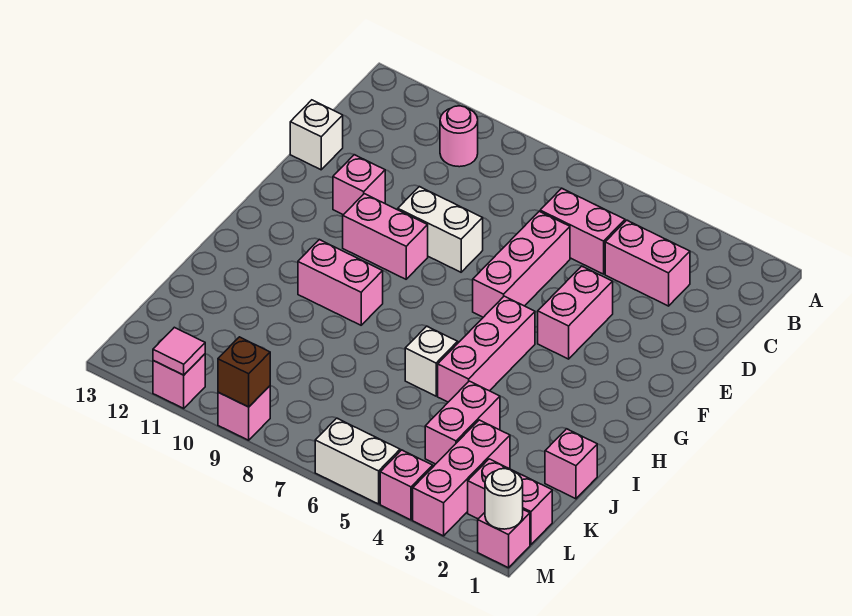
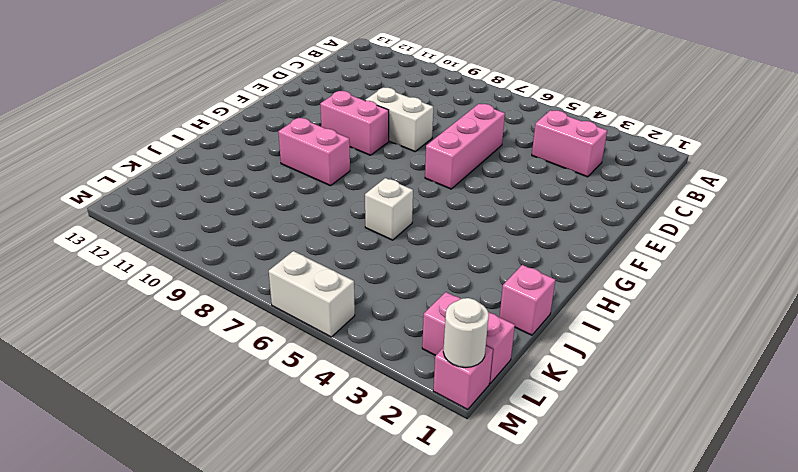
none -> pink 1x1 round brick [440,106,478,167]
none -> pink 1x2 brick [540,188,625,274]
none -> white 1x1 brick [290,100,343,170]

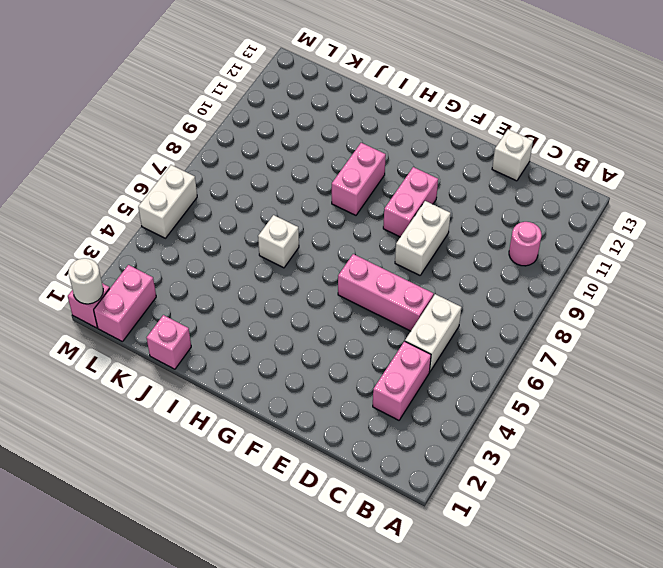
white 1x2 brick [405,294,461,372] -> pink 1x2 brick [540,188,625,274]
none -> pink 1x2 brick [538,266,613,359]
none -> pink 1x1 brick [333,155,385,215]
none -> pink 1x3 brick [438,296,535,402]

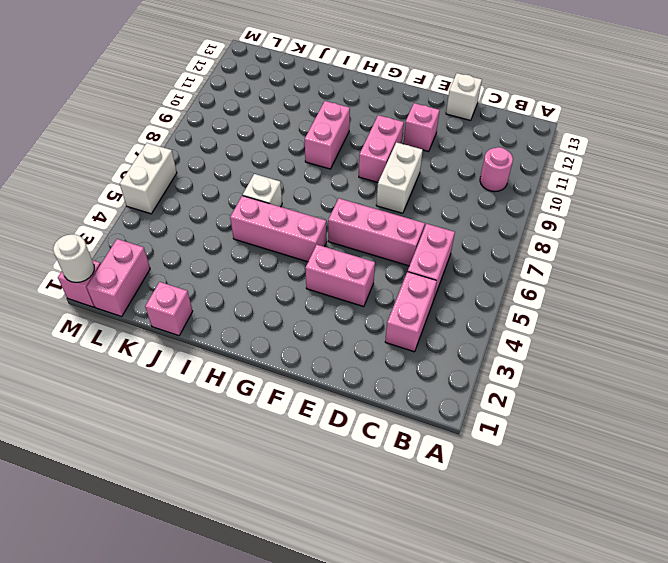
none -> pink 1x2 brick [425,381,500,464]
none -> pink 1x3 brick [413,420,510,536]
none -> pink 1x1 brick [380,450,433,520]

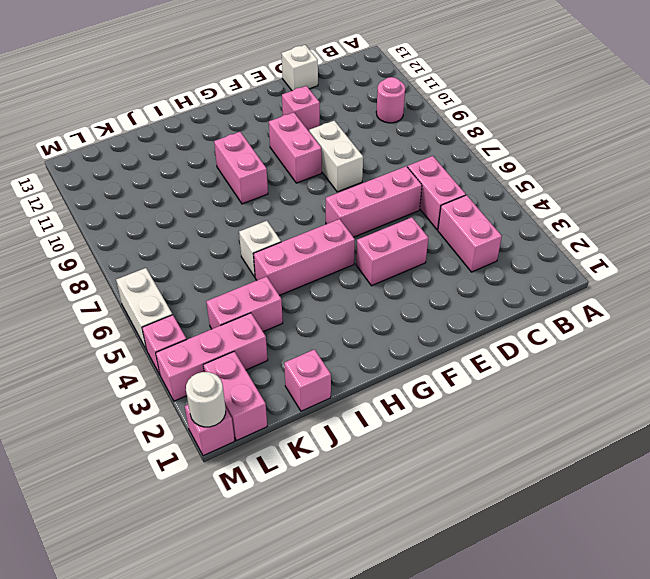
none -> pink 1x1 brick [218,386,270,440]
none -> pink 1x1 brick [153,354,205,408]
none -> brown 1x1 brick [218,337,270,407]

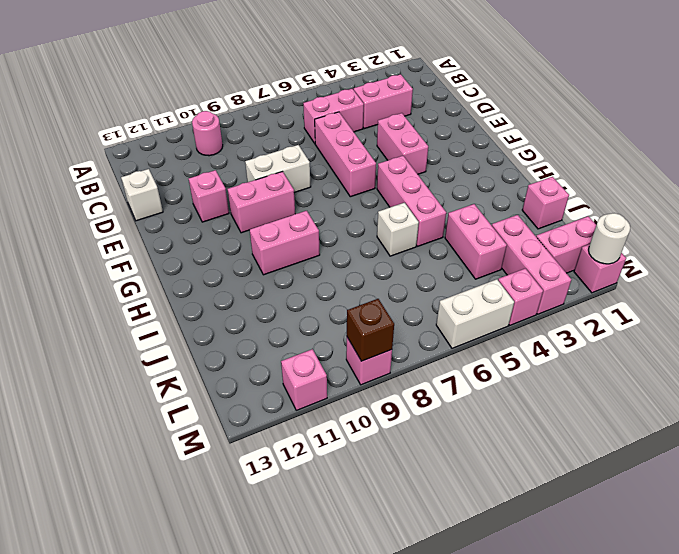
none -> pink 1x1 tile [153,327,205,375]

